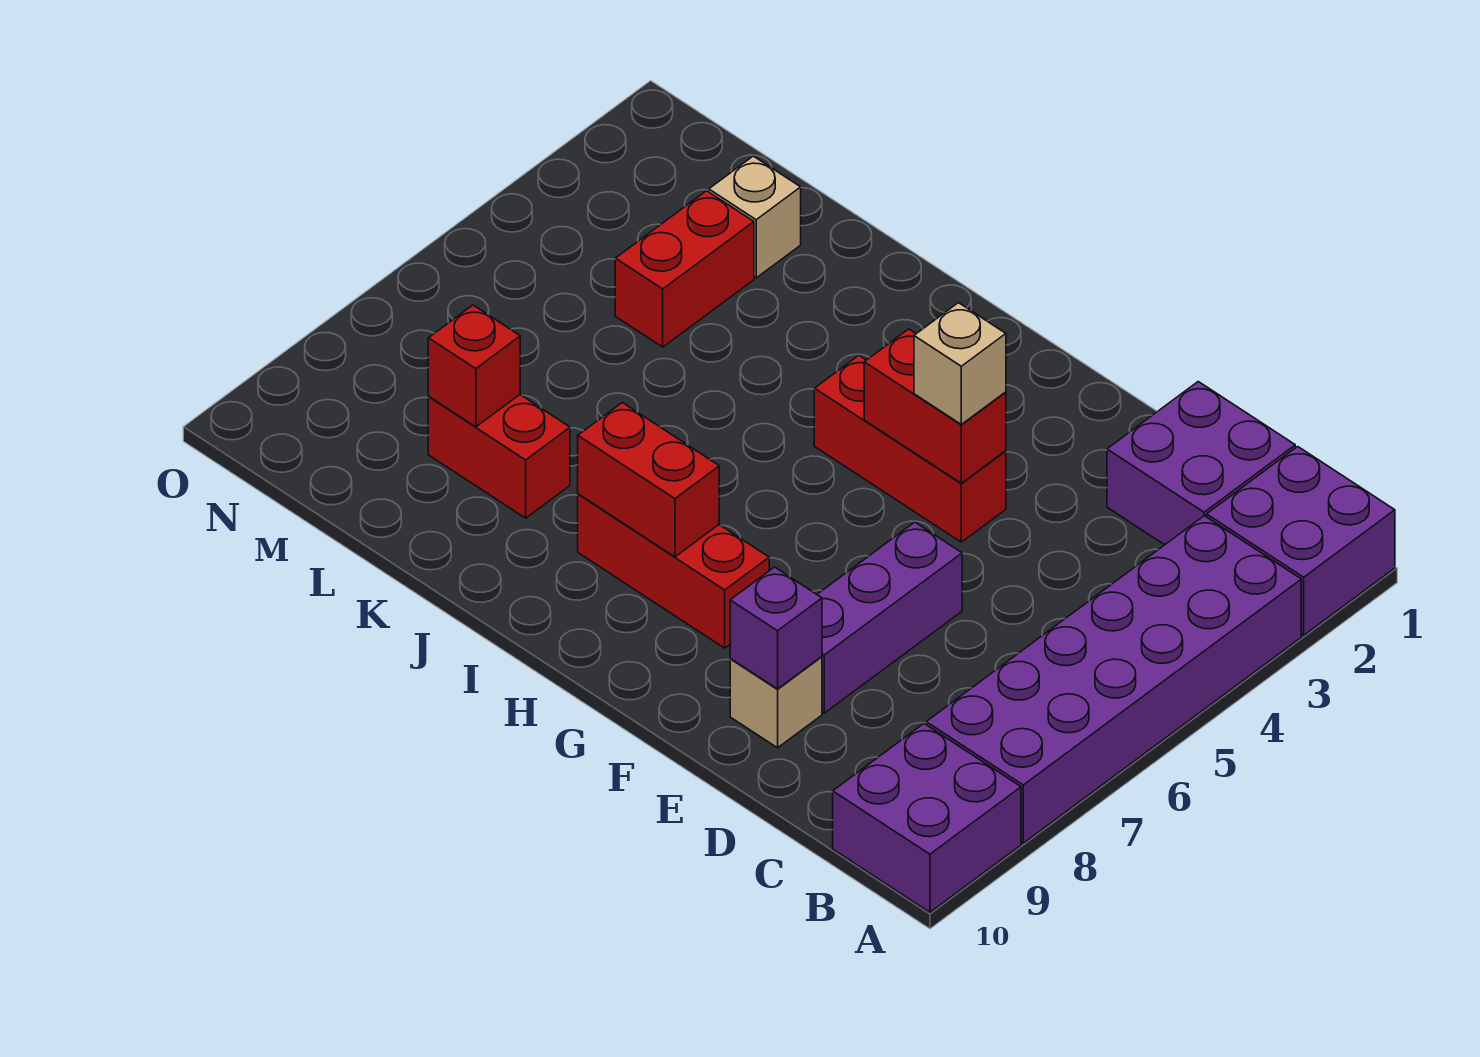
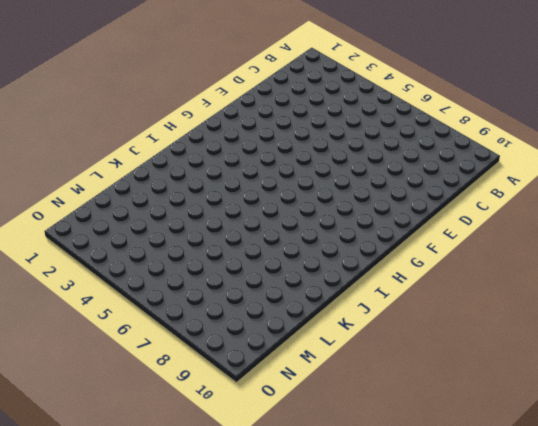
none -> purple 2x2 brick [1207,447,1395,635]
none -> purple 2x6 brick [926,516,1301,843]
none -> purple 2x2 brick [833,724,1021,912]

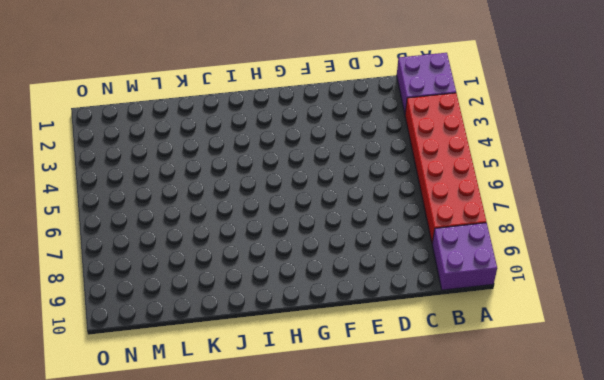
red 2x6 brick [405,93,486,243] -> purple 2x6 brick [926,516,1301,843]
none -> purple 2x2 brick [1107,382,1295,545]
none -> purple 1x3 brick [817,522,962,713]
none -> tan 1x1 brick [730,657,822,748]

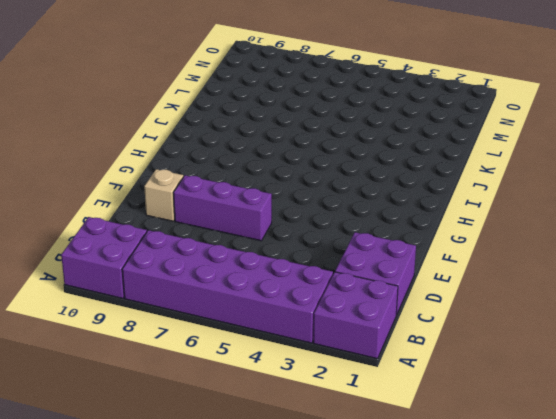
none -> red 1x3 brick [814,356,1006,542]
none -> red 1x3 brick [578,494,769,648]
none -> red 1x2 brick [428,395,570,518]

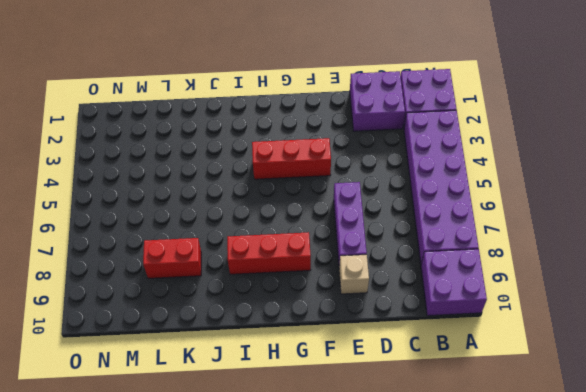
none -> tan 1x1 brick [709,156,801,278]
none -> red 1x2 brick [615,191,754,347]
none -> purple 1x1 brick [730,567,822,689]

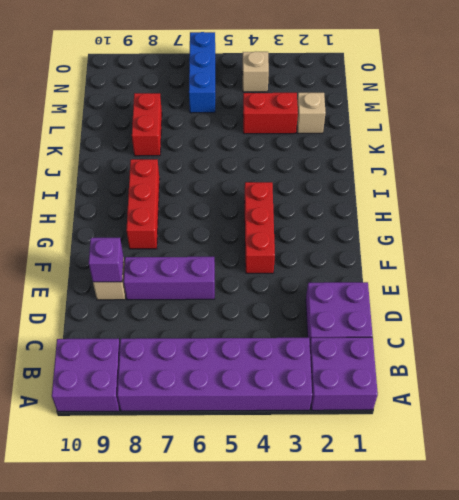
blue 1x3 brick [189,32,215,113] -> none
tan 1x1 brick [242,52,269,92] -> tan 1x1 brick moved to [914,303,1006,424]
none -> red 1x2 brick [864,329,1006,483]
none -> red 1x2 brick [578,403,719,557]
none -> red 1x1 brick [428,305,520,427]

